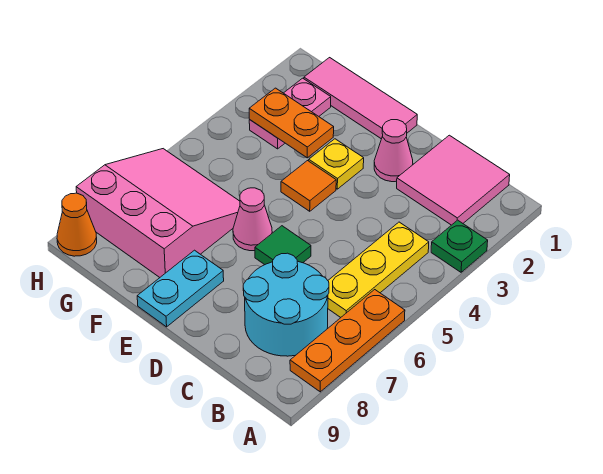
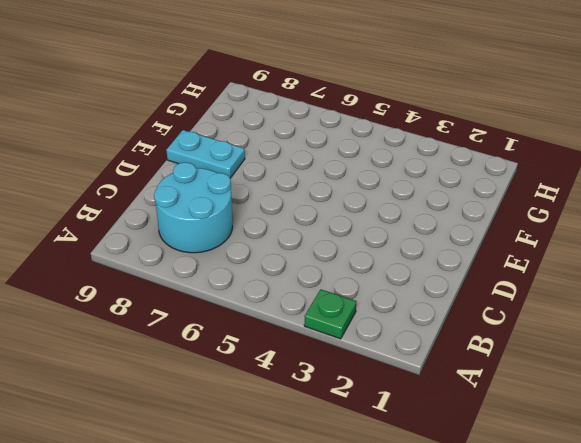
none -> orange 1x3 plate [290,290,405,392]
none -> pink 2x2 tile [397,135,510,225]
none -> yellow 1x3 plate [328,222,429,317]

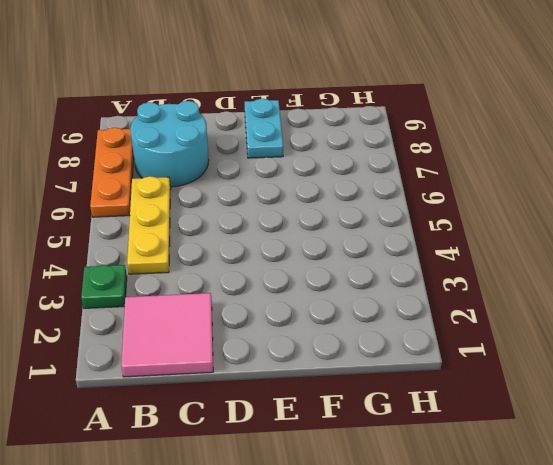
none -> pink 1x1 cone [374,120,413,182]
none -> green 1x1 tile [255,226,311,265]
none -> pink 1x3 tile [304,58,417,139]

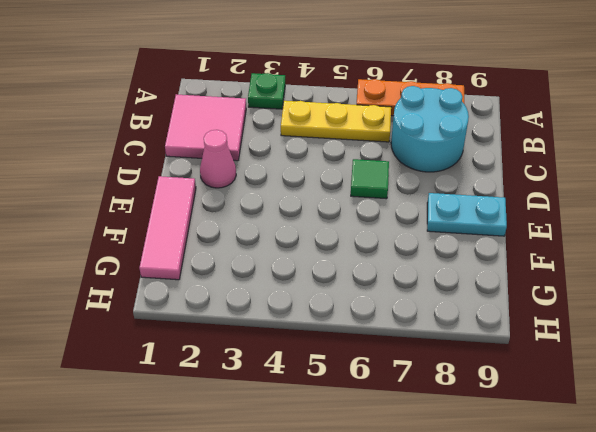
none -> yellow 1x1 plate [309,139,364,189]
none -> orange 1x1 tile [281,161,336,211]
none -> pink 1x1 cone [233,188,272,251]

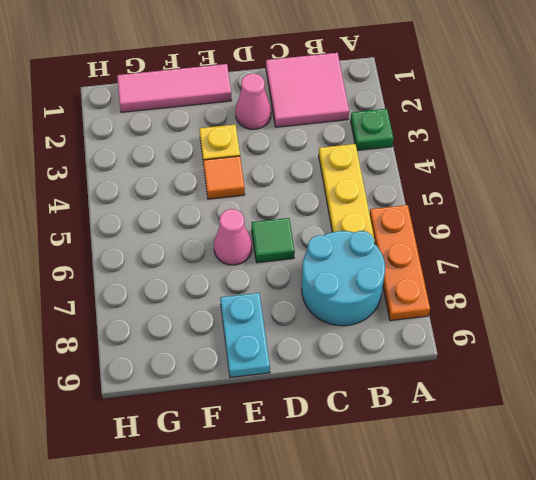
none -> pink 3x3 slope [76,149,240,277]
none -> pink 1x2 plate [249,78,331,149]
none -> orange 1x1 cone [57,193,97,256]

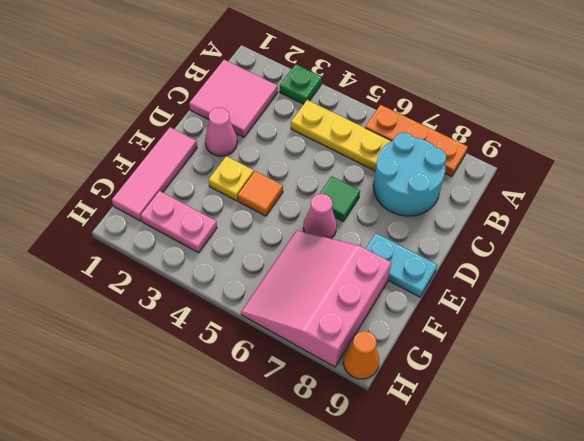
none -> orange 1x2 plate [249,88,334,158]

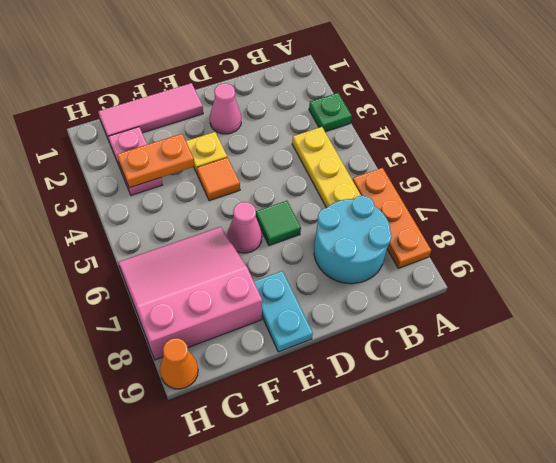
none -> pink 2x2 tile [397,135,510,225]

